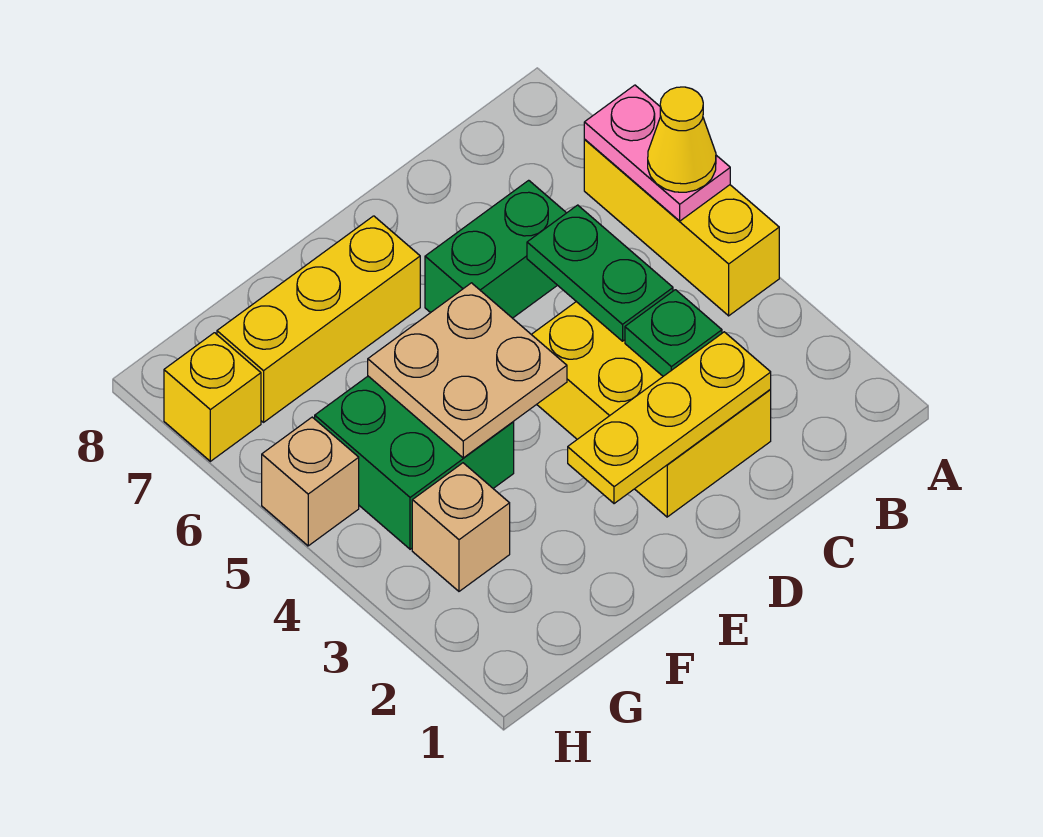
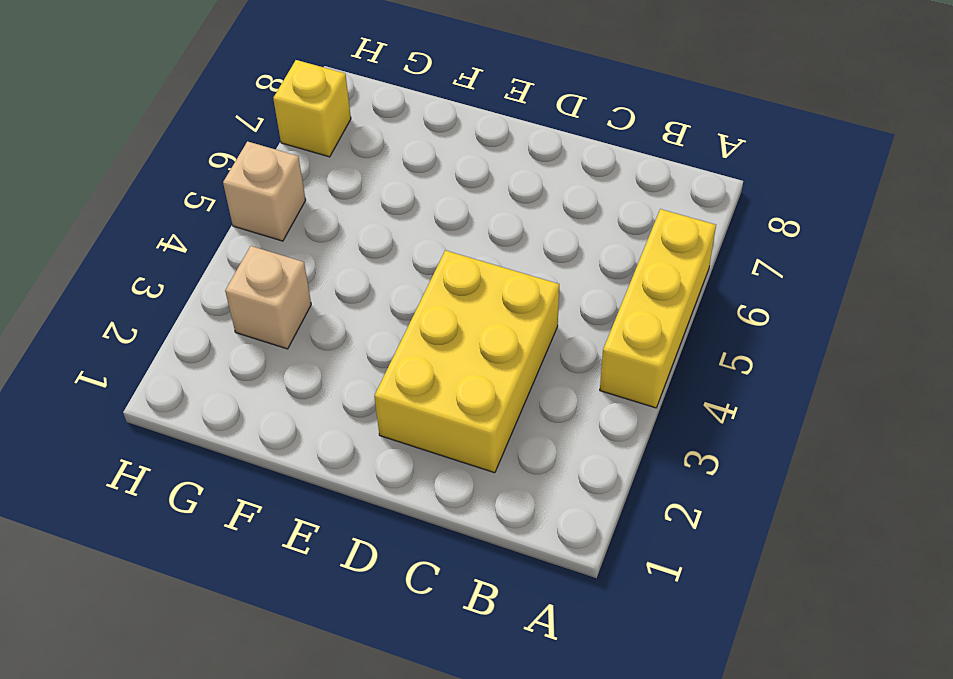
none -> green 1x2 brick [425,180,566,318]
none -> yellow 1x3 brick [217,216,420,422]
none -> green 2x2 brick [315,376,514,549]

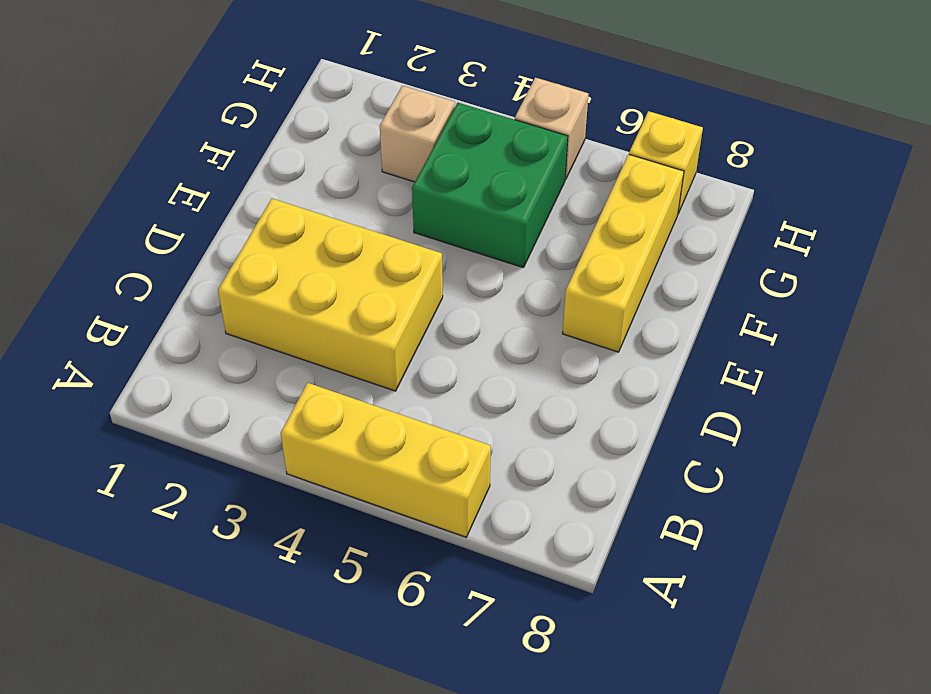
none -> green 1x2 brick [425,180,566,318]
none -> pink 1x2 plate [584,85,730,221]
none -> yellow 1x3 plate [568,332,771,504]

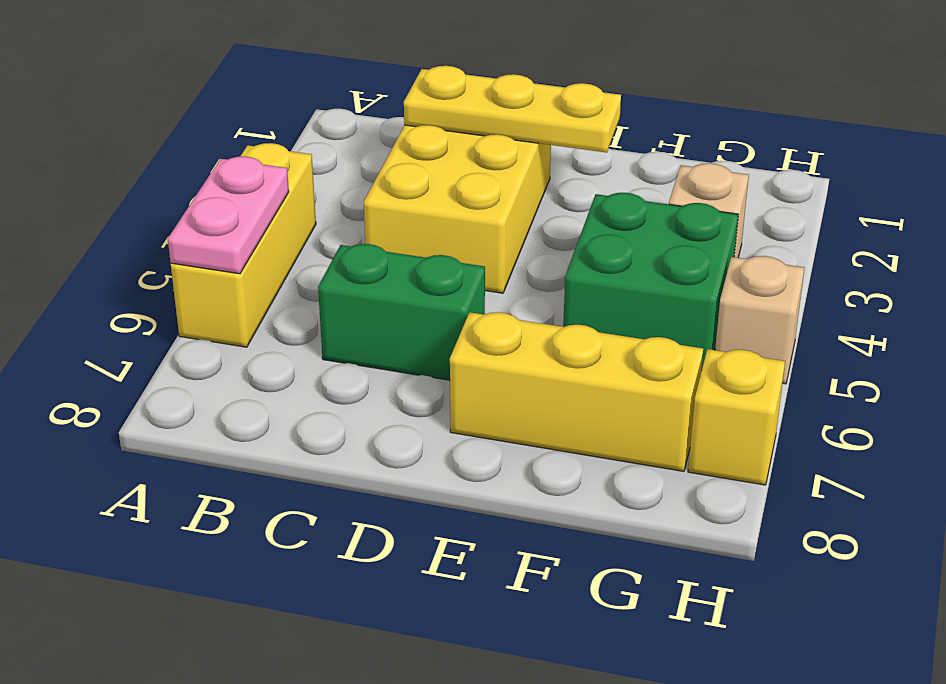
none -> green 1x1 plate [625,290,722,376]
none -> green 1x2 plate [527,205,673,341]
none -> tan 2x2 plate [368,283,567,458]

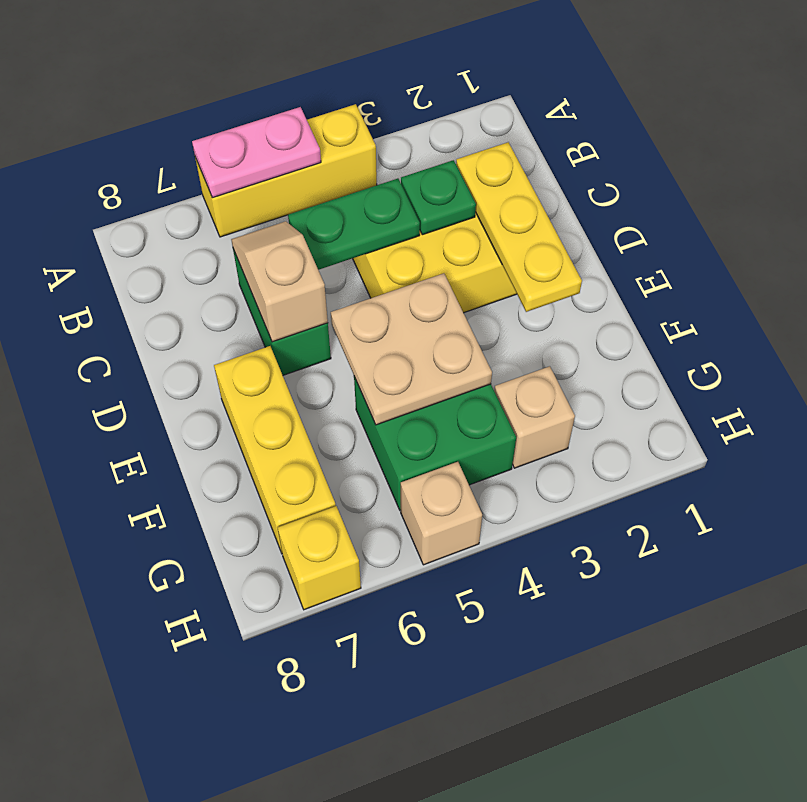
tan 1x2 slope [231,221,328,342] -> none
none -> yellow 1x1 cone [648,87,716,192]

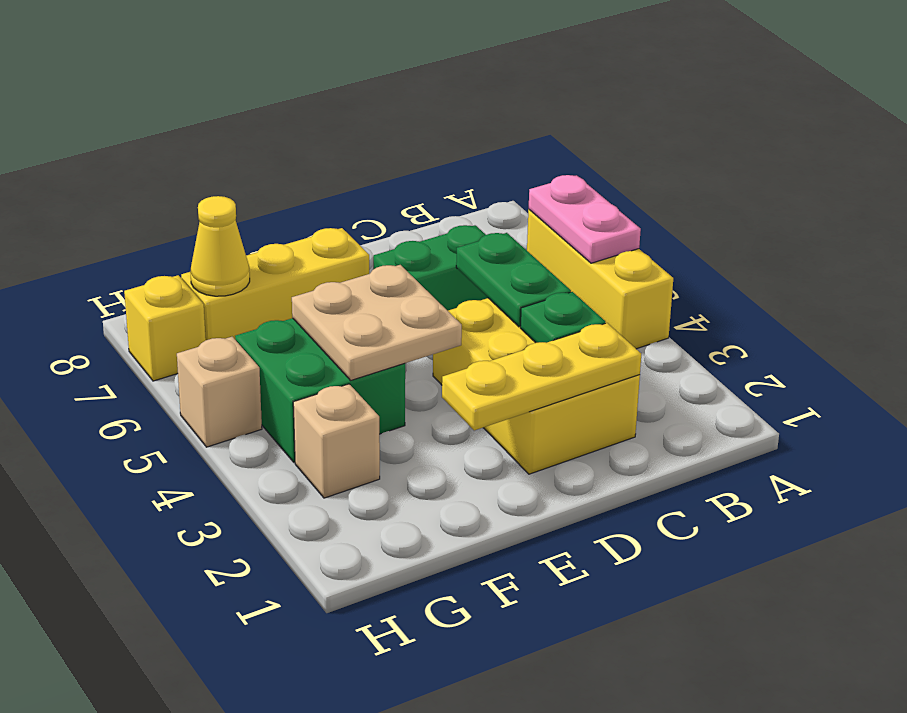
yellow 1x1 cone [190,196,250,296] -> yellow 1x1 cone moved to [648,87,716,192]

